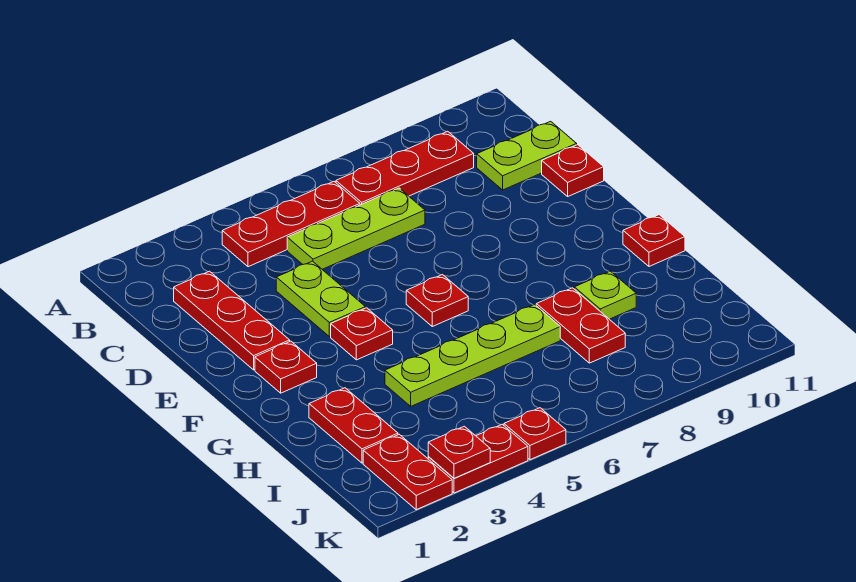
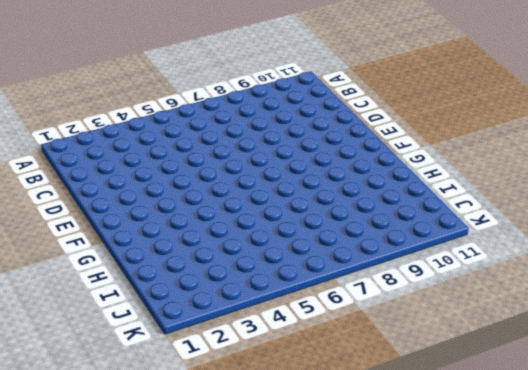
none -> red 1x3 plate [222,182,360,267]
none -> red 1x3 plate [336,131,474,205]
none -> red 1x3 plate [174,271,290,370]

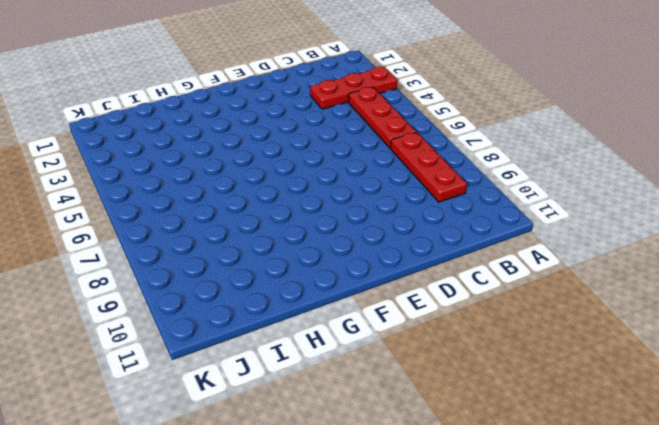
red 1x3 plate [310,67,397,109] -> red 1x3 plate moved to [174,271,290,370]
none -> lime 1x3 plate [287,188,425,269]
none -> lime 1x2 plate [477,121,577,190]
none -> lime 1x2 plate [276,261,365,337]

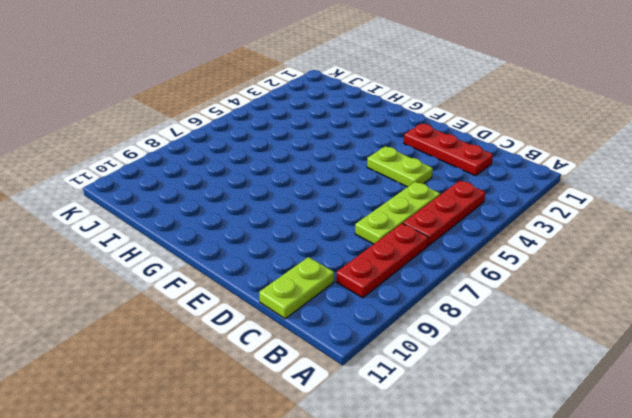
none -> red 1x1 plate [542,145,604,196]
none -> red 1x1 plate [255,341,317,393]
none -> red 1x1 plate [331,308,393,360]

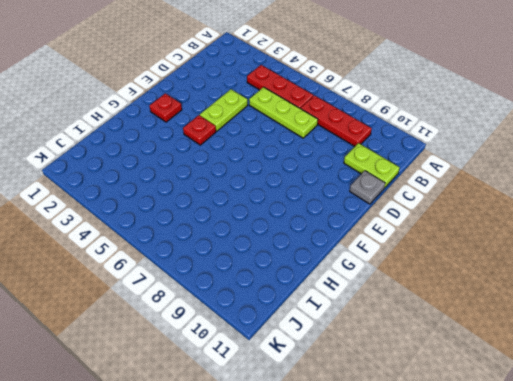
grey 1x1 plate [350,171,385,204] -> red 1x1 plate [542,145,604,196]
none -> red 1x3 plate [174,271,290,370]
none -> red 1x1 plate [406,275,468,326]
none -> red 1x1 plate [623,215,685,266]

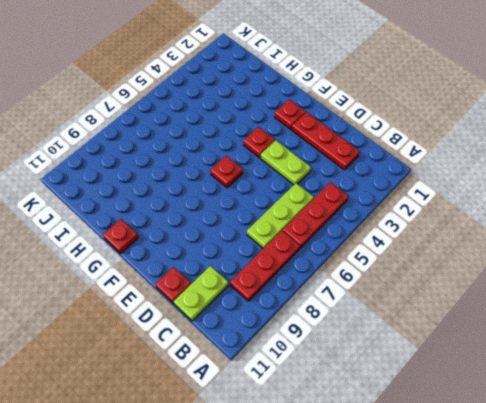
none -> red 1x2 plate [309,388,398,463]
none -> lime 1x4 plate [385,305,560,406]
none -> red 1x2 plate [536,288,625,363]

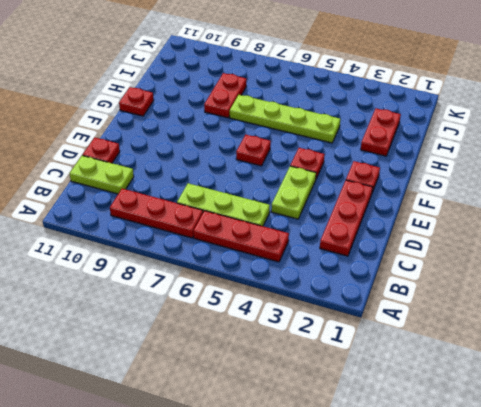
none -> lime 1x1 plate [574,271,636,319]
none -> red 1x2 plate [363,434,452,510]
none -> red 1x2 plate [428,424,528,493]

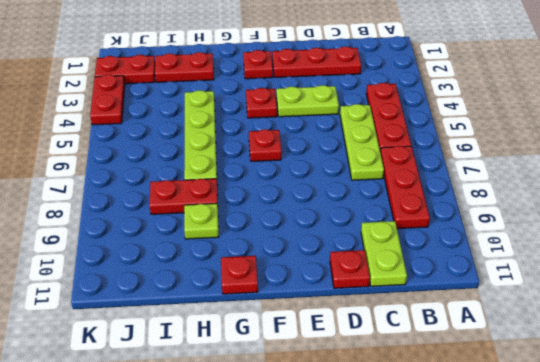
none -> red 1x1 plate [504,408,566,460]
none -> red 1x1 plate [428,426,490,478]

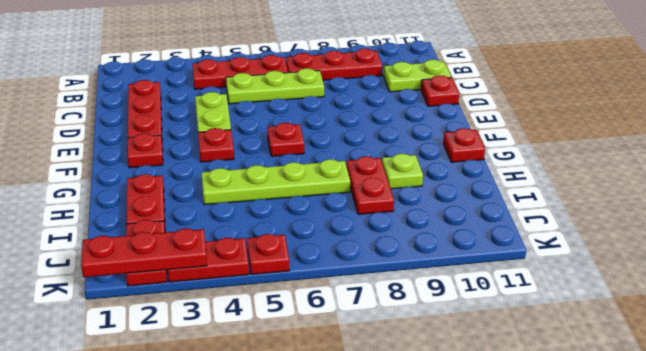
red 1x3 plate [81,229,207,277] -> red 1x1 plate [428,426,490,478]

